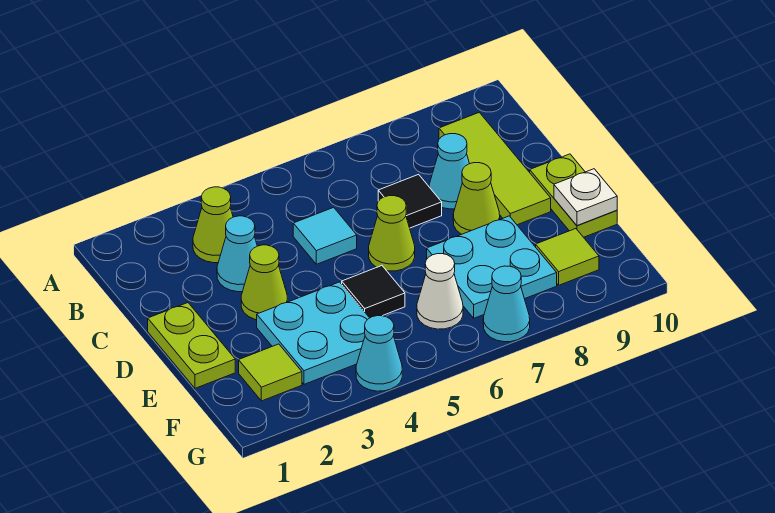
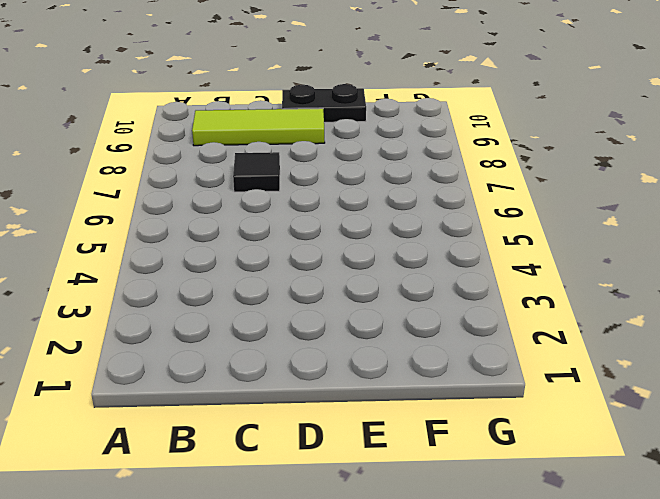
black 1x2 plate [282,84,366,122] -> lime 1x2 plate [530,154,617,237]
none -> lime 1x1 cone [193,187,233,263]
none -> cyan 1x1 cone [217,216,257,292]
none -> cyan 1x1 tile [293,207,357,264]

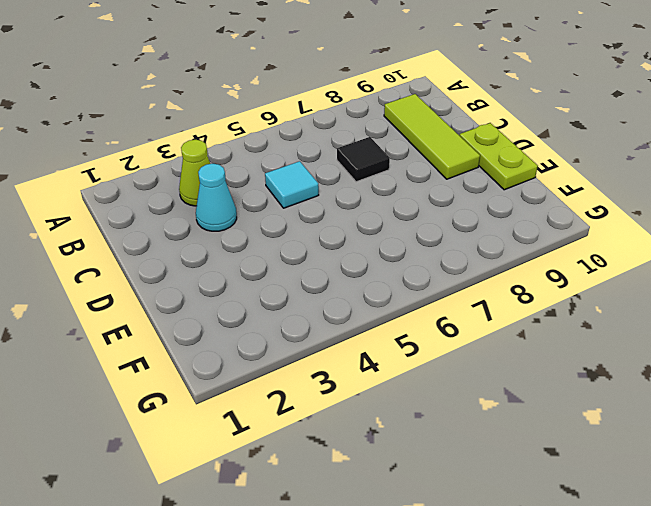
none -> cyan 1x1 cone [429,134,470,209]
none -> lime 1x2 plate [148,303,235,388]
none -> lime 1x1 cone [241,245,287,320]

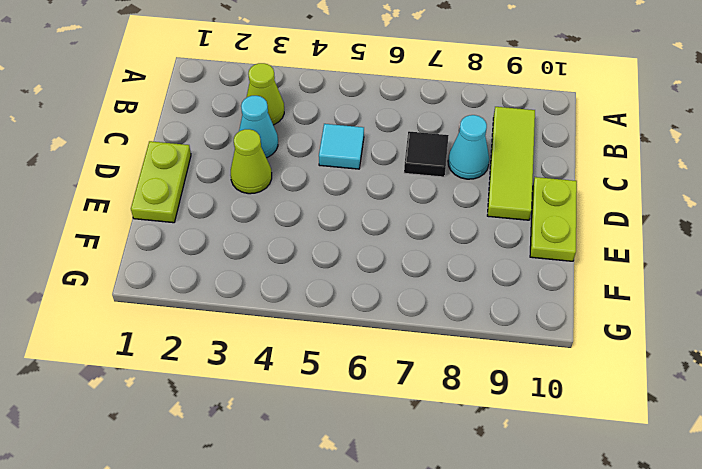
none -> lime 1x1 cone [369,196,415,271]
none -> lime 1x1 cone [453,163,500,234]
none -> cyan 2x2 plate [257,282,369,384]

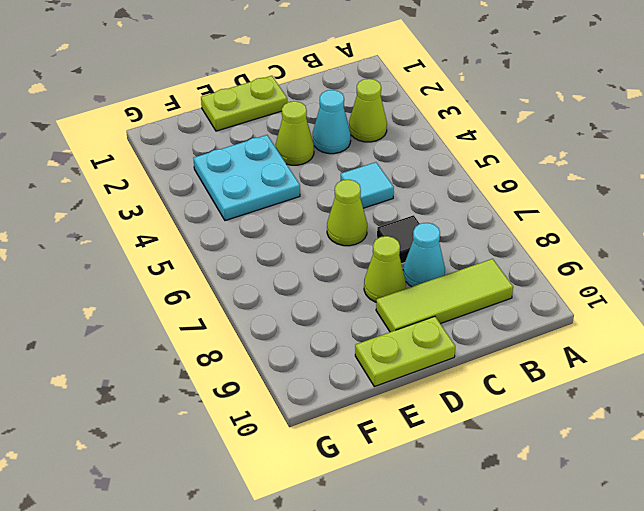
none -> black 1x1 tile [342,266,405,318]
none -> cyan 2x2 plate [427,216,557,318]
none -> lime 1x1 tile [239,344,302,401]

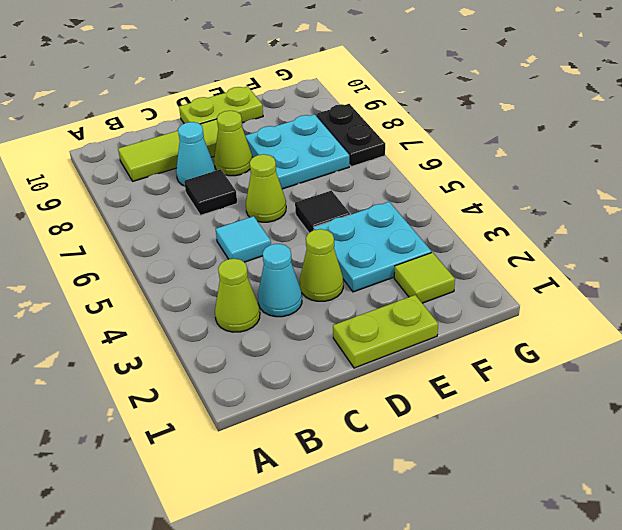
black 1x2 plate [316,104,385,167] -> cyan 1x1 cone [483,266,530,342]
none -> white 1x1 cone [417,254,463,329]
none -> lime 1x1 tile [536,229,599,285]
none -> cyan 1x1 cone [356,316,402,391]

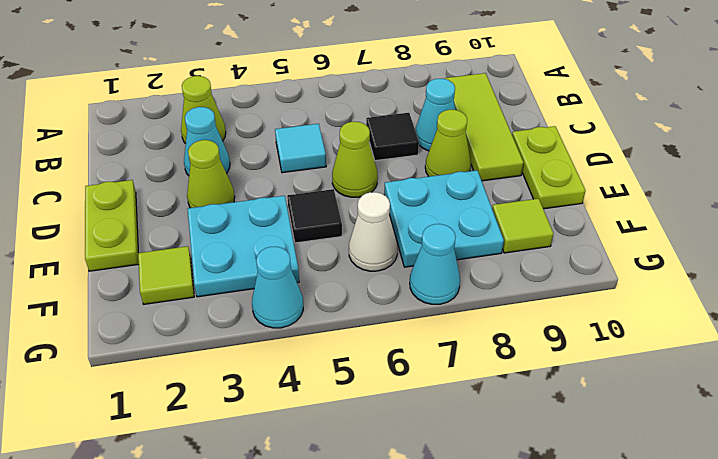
none -> white 1x1 plate [554,169,617,226]

